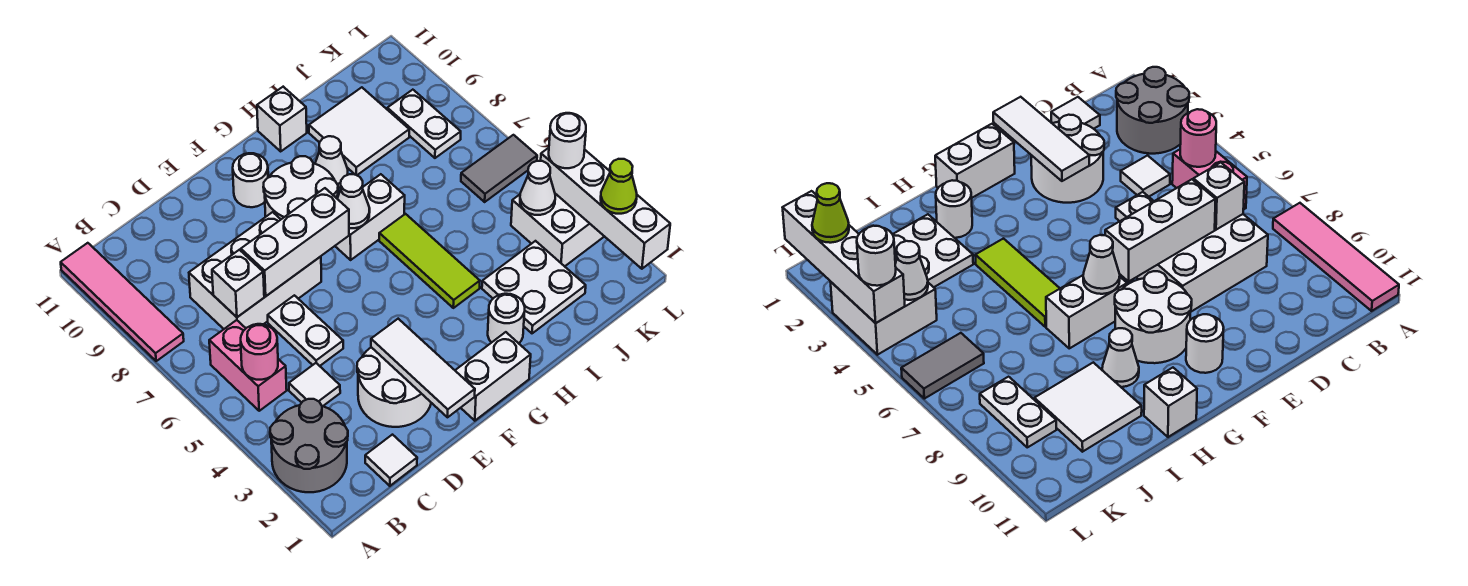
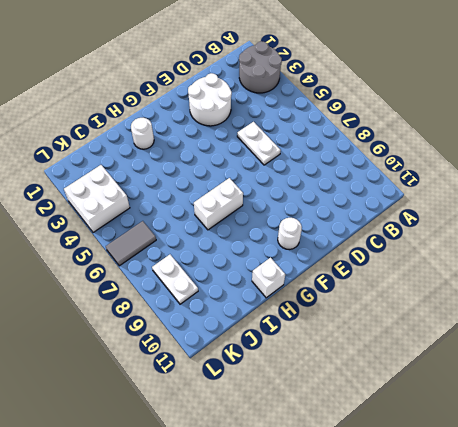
none -> pink 1x4 tile [61,243,184,361]
none -> pink 1x2 brick [209,320,287,411]
none -> white 1x1 tile [365,435,417,486]
none -> white 1x1 tile [289,363,340,406]

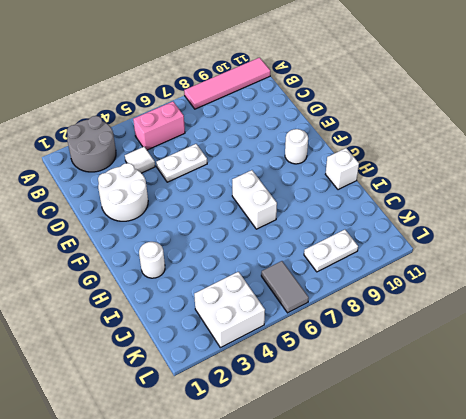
none -> white 1x1 tile [365,435,417,486]
none -> white 2x3 brick [189,212,321,329]
none -> white 1x2 brick [455,332,531,421]
none -> white 2x2 round brick [263,156,338,219]

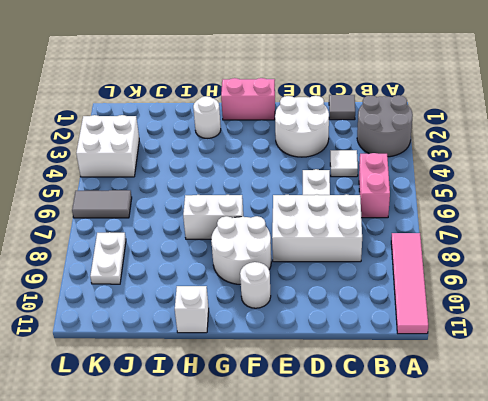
grey 1x1 tile [329,95,355,120] -> white 1x1 tile [365,435,417,486]
pink 1x2 brick [221,78,275,120] -> white 1x2 brick [455,332,531,421]
none -> lime 1x3 tile [379,214,480,308]
none -> white 1x1 cone [315,136,348,188]
none -> white 2x2 plate [482,241,586,333]
none -> white 2x2 tile [309,87,409,175]

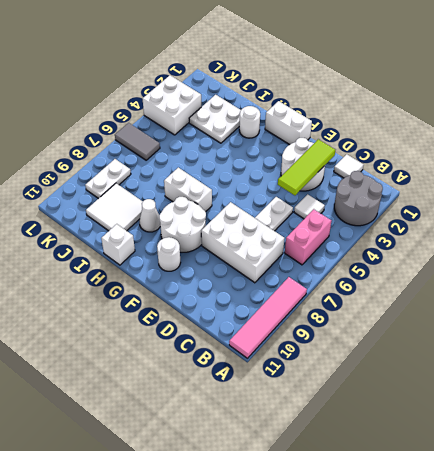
lime 1x3 tile [278,139,335,195] -> lime 1x3 tile moved to [379,214,480,308]
none -> pink 1x1 round brick [241,324,278,380]
none -> white 1x1 brick [212,250,264,317]
none -> white 1x3 brick [241,188,349,296]
none -> white 1x3 tile [371,319,475,417]

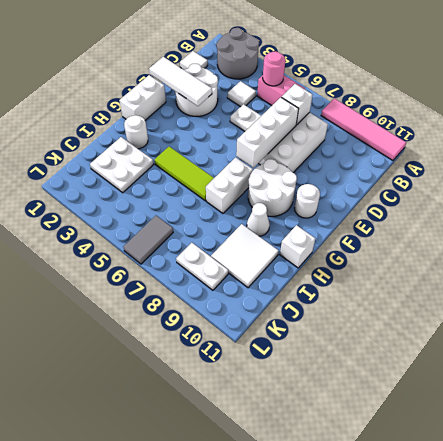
none -> white 2x2 brick [511,194,604,266]
none -> white 1x1 cone [337,174,370,228]
none -> white 1x1 cone [520,161,555,215]
none -> white 1x4 brick [541,148,670,269]

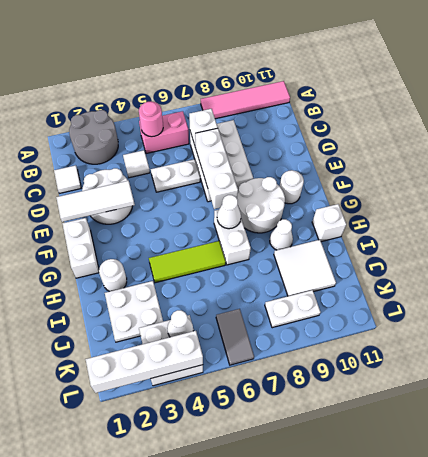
none -> lime 1x1 cone [601,159,637,214]
none -> white 1x1 round brick [549,113,586,168]

